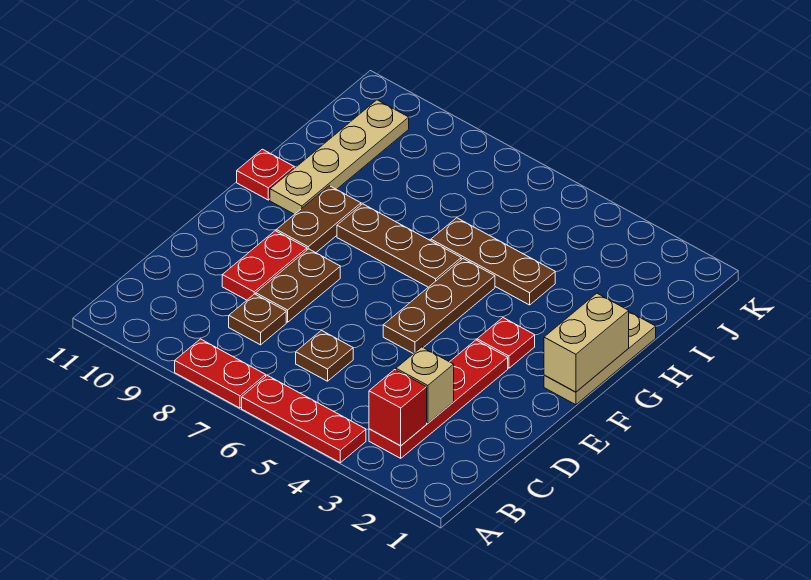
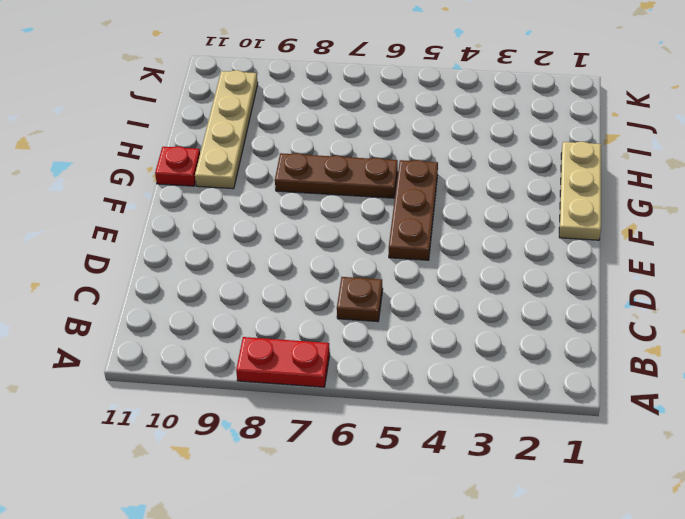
none -> red 1x3 plate [242,376,366,463]
none -> red 1x4 plate [369,340,508,458]
none -> brown 1x1 plate [229,294,286,345]

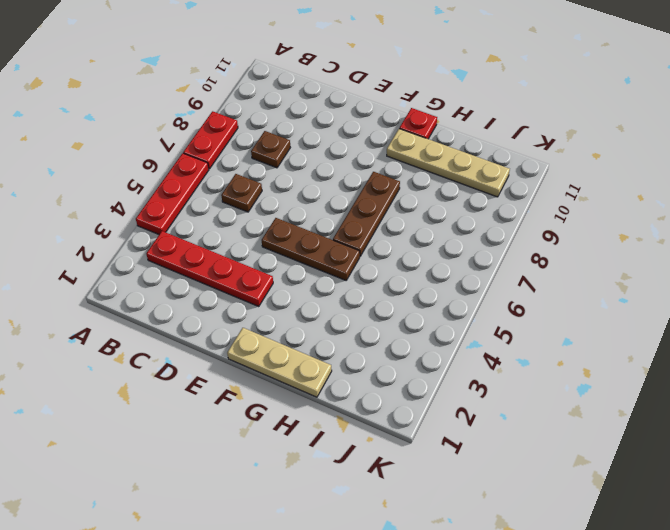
none -> brown 1x2 plate [256,249,340,322]
none -> red 1x2 plate [222,231,307,300]
none -> red 1x1 plate [477,318,535,368]

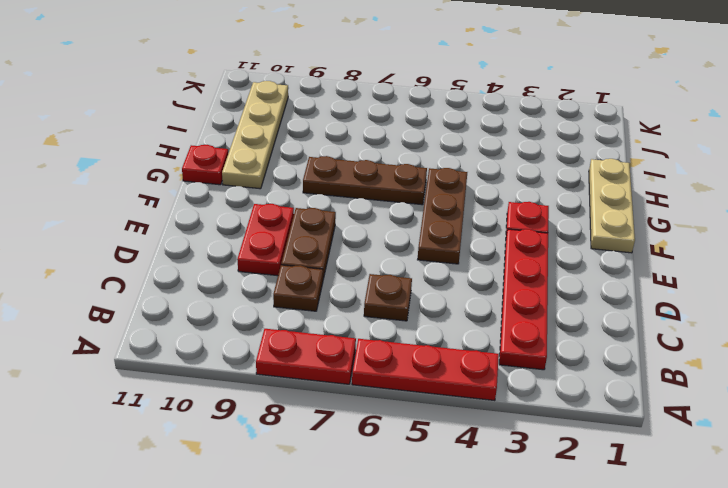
none -> brown 1x2 plate [276,186,361,253]
none -> brown 1x3 plate [431,218,555,305]
none -> red 1x1 brick [369,370,427,446]

